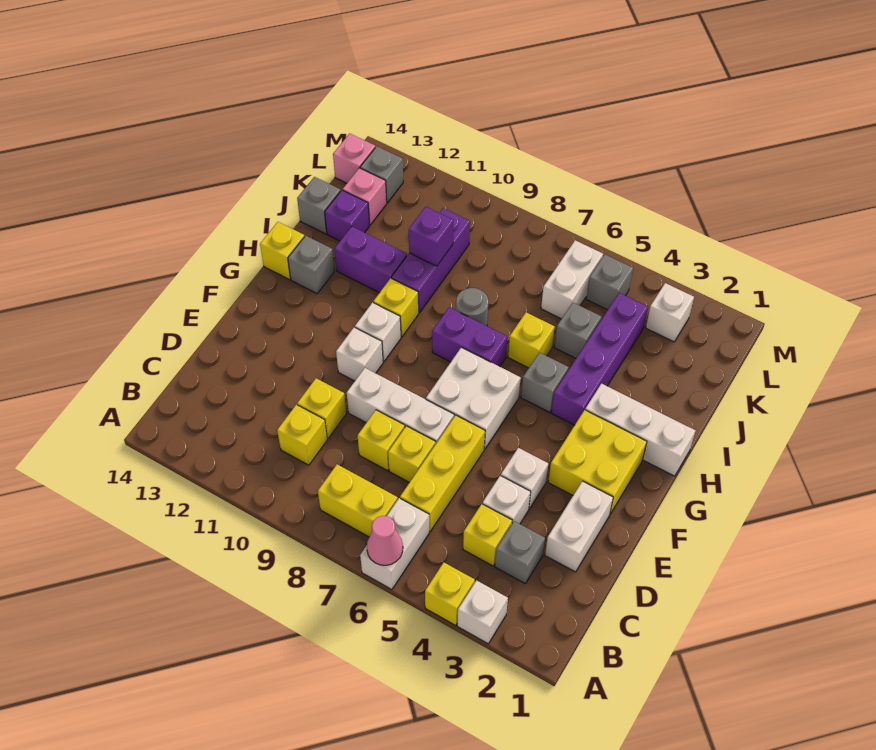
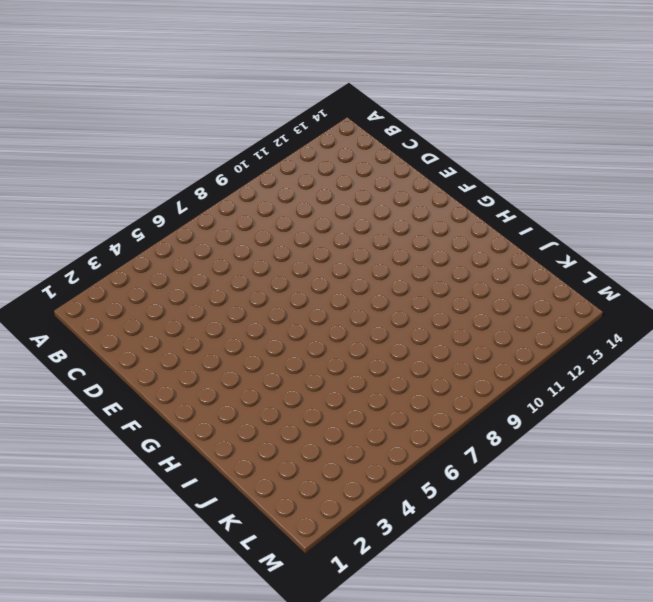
none -> white 1x1 brick [457,580,508,644]
none -> yellow 1x1 brick [425,563,475,626]
none -> white 1x2 brick [360,498,429,589]
none -> yellow 1x2 brick [318,464,398,537]

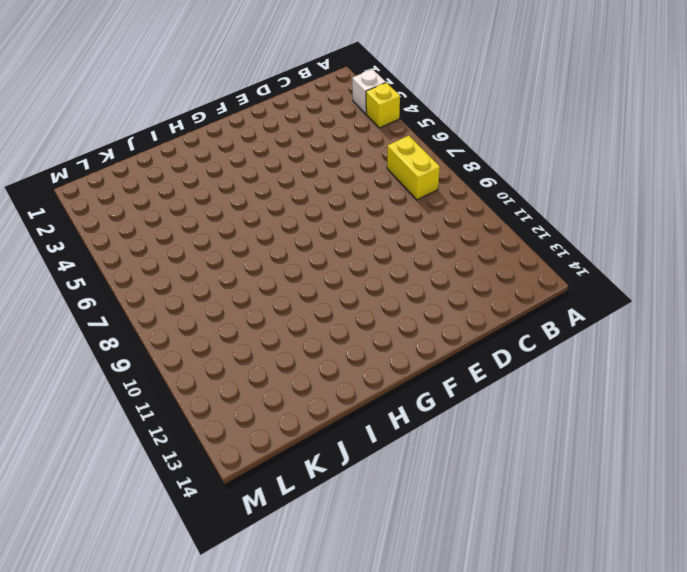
none -> white 1x2 brick [360,498,429,589]
none -> grey 1x1 brick [495,521,545,584]
none -> yellow 1x1 brick [463,504,512,566]
none -> yellow 1x3 brick [400,415,485,531]

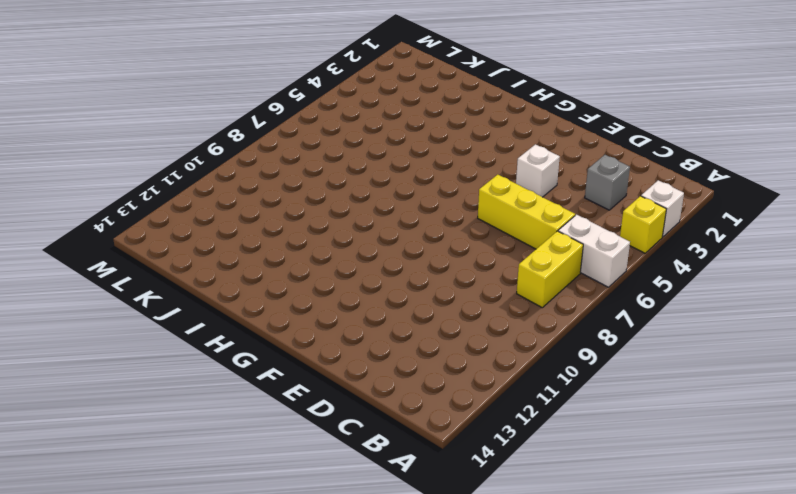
none -> yellow 1x1 brick [463,504,512,566]
none -> yellow 1x1 brick [277,404,327,465]
none -> white 1x2 brick [545,481,613,572]
none -> white 1x1 brick [483,476,531,524]

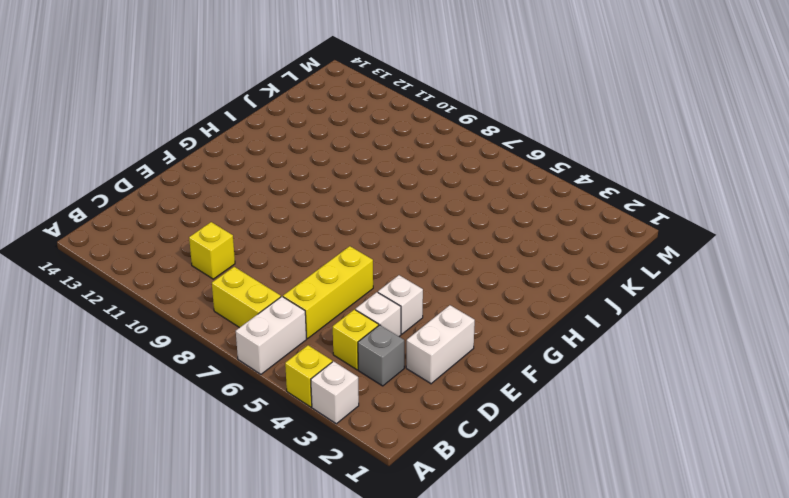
none -> yellow 1x1 brick [388,426,436,482]
none -> yellow 1x1 brick [358,410,405,471]
none -> yellow 1x1 brick [297,378,346,439]
none -> white 1x3 brick [347,368,454,443]

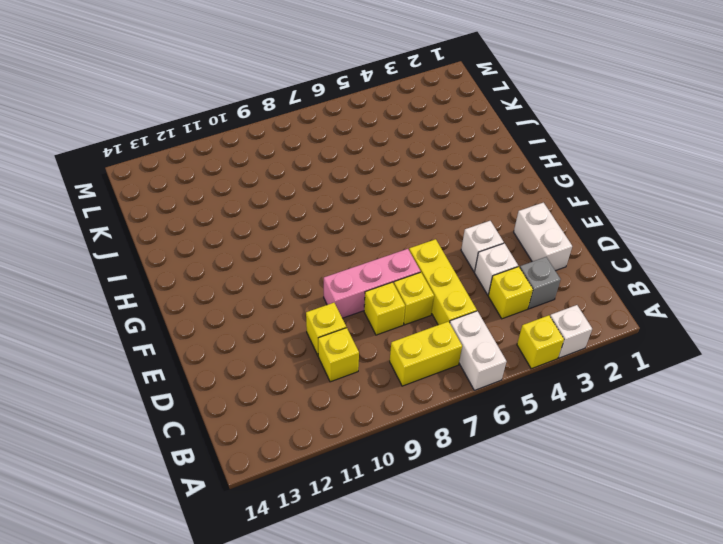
pink 1x3 brick [324,249,421,318] -> white 1x3 brick [347,368,454,443]
none -> yellow 2x2 brick [548,410,647,514]
none -> white 2x2 brick [426,347,521,449]
none -> white 1x1 brick [336,327,383,381]
none -> white 1x1 brick [355,302,401,362]

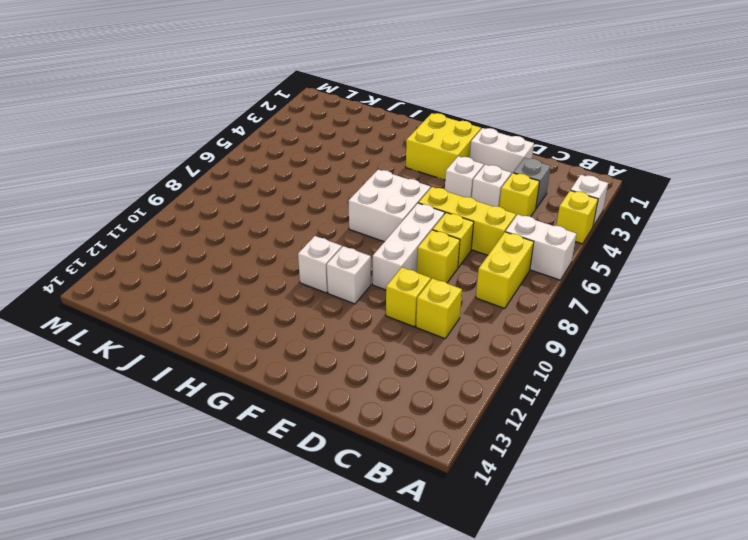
none -> white 1x3 brick [585,384,696,476]
none -> purple 1x4 brick [551,293,648,425]
none -> grey 1x1 brick [521,353,569,412]
none -> purple 1x2 brick [432,307,507,367]

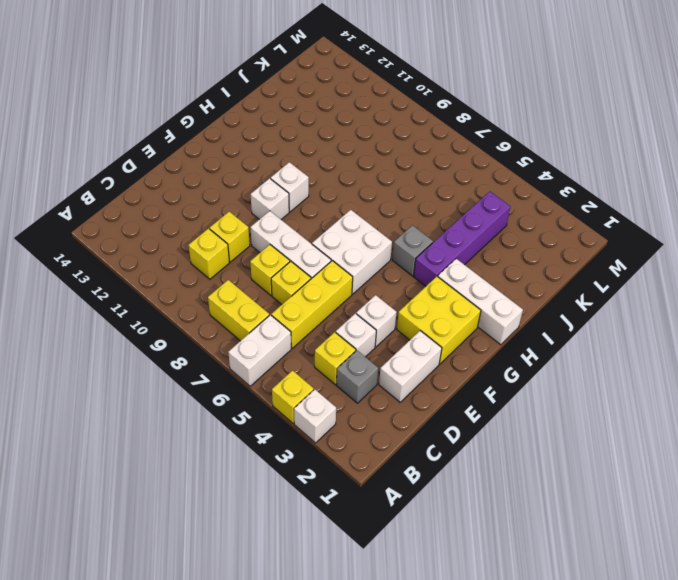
none -> purple 1x2 brick [432,307,507,367]
none -> yellow 1x1 brick [373,278,419,337]
none -> grey 1x1 brick [288,236,334,294]
none -> yellow 1x1 brick [260,222,304,280]

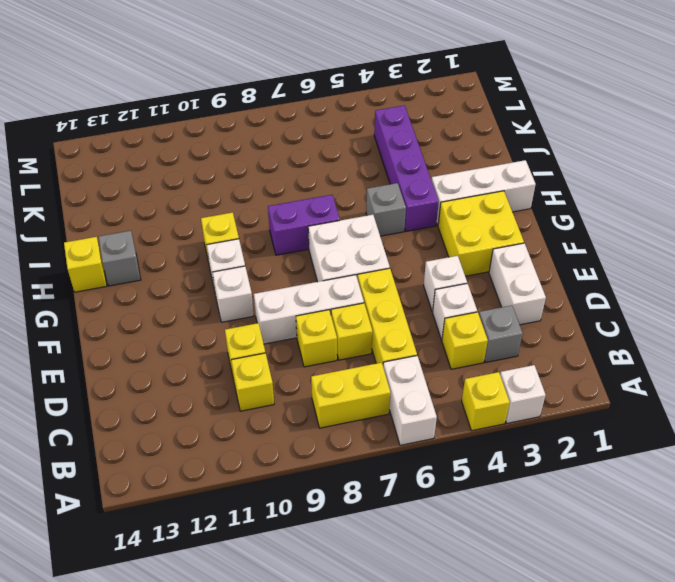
none -> yellow 1x1 brick [508,312,555,368]
none -> grey 1x1 round brick [456,288,489,326]
none -> purple 1x3 brick [392,208,470,313]
none -> purple 1x2 brick [335,227,407,293]

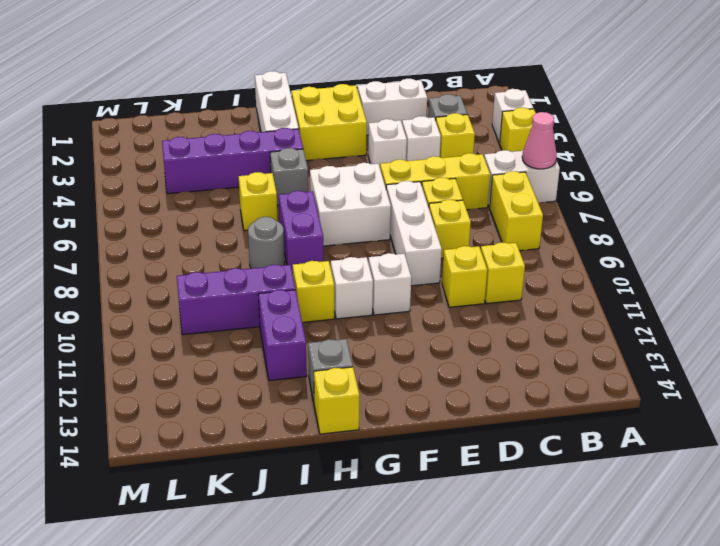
none -> grey 1x1 brick [554,303,601,358]
none -> purple 1x1 brick [325,190,370,241]
none -> grey 1x1 brick [297,177,341,234]
none -> white 1x2 brick [541,240,603,319]

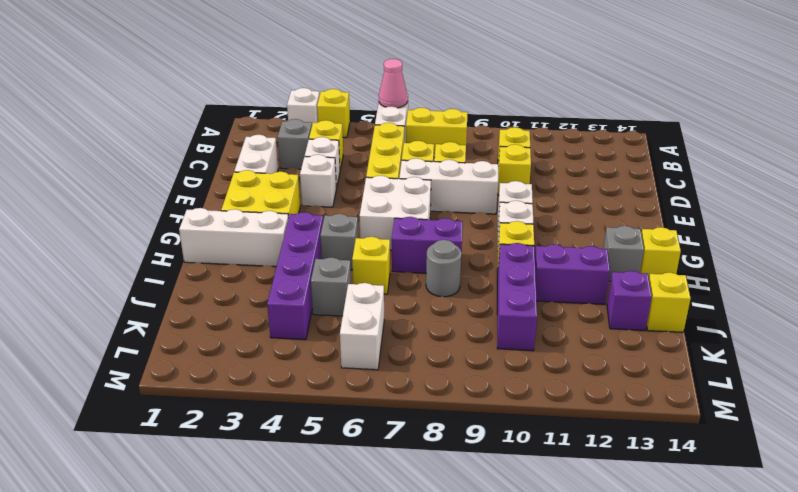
yellow 1x1 brick [647,272,691,332] -> grey 1x1 brick [297,177,341,234]
none -> pink 1x1 brick [343,168,387,225]
none -> white 1x1 brick [646,283,694,342]
none -> grey 1x1 brick [586,255,633,310]
none -> grey 1x1 brick [360,146,403,203]

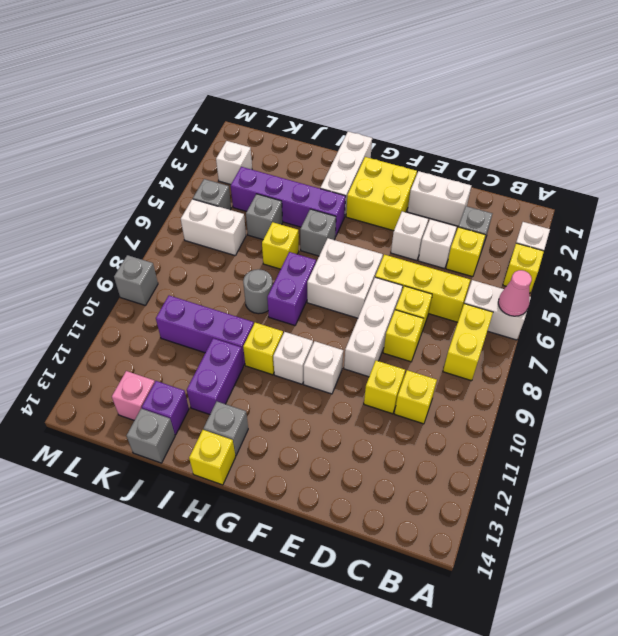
grey 1x1 brick [114,255,158,306] -> grey 1x1 brick moved to [360,146,403,203]
none -> pink 1x1 brick [333,133,375,183]
none -> purple 1x1 brick [409,207,453,266]

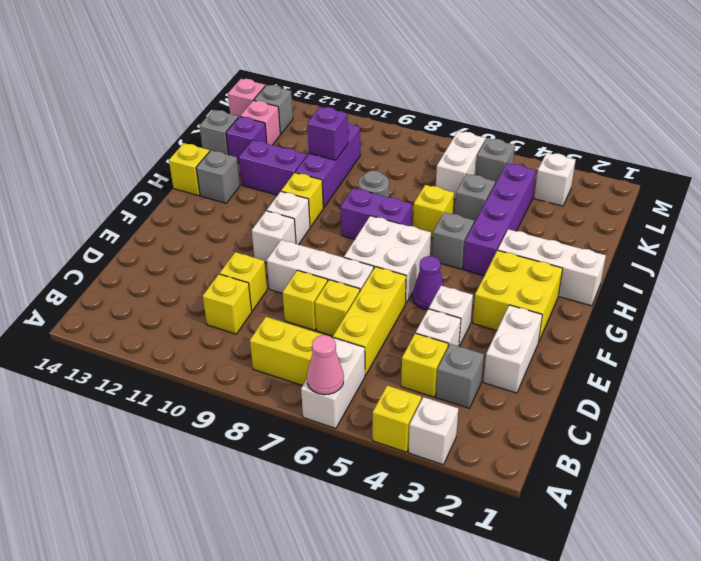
purple 1x1 cone [412,256,443,310] -> none

